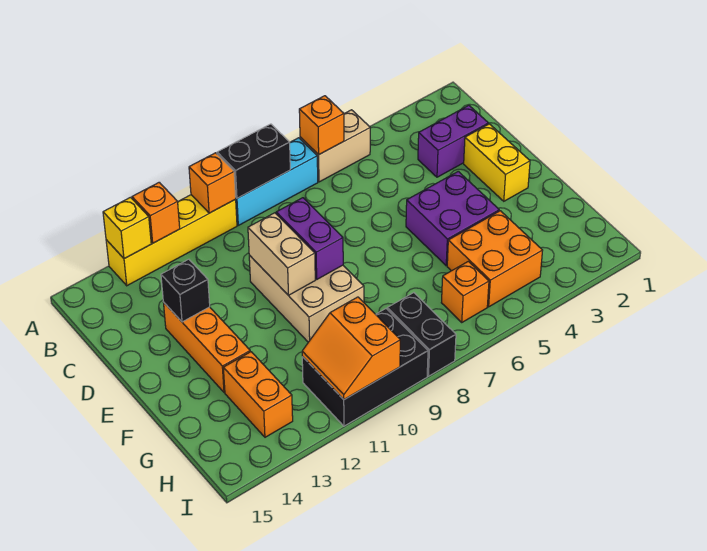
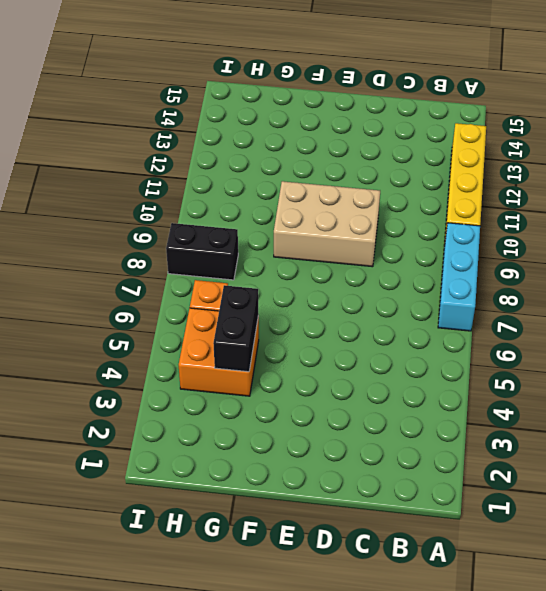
black 1x2 brick [213,285,259,372] -> black 1x2 brick moved to [217,124,290,198]
none -> tan 1x2 brick [300,110,370,182]
none -> purple 1x2 brick [418,105,488,177]
none -> yellow 1x2 brick [464,124,530,201]

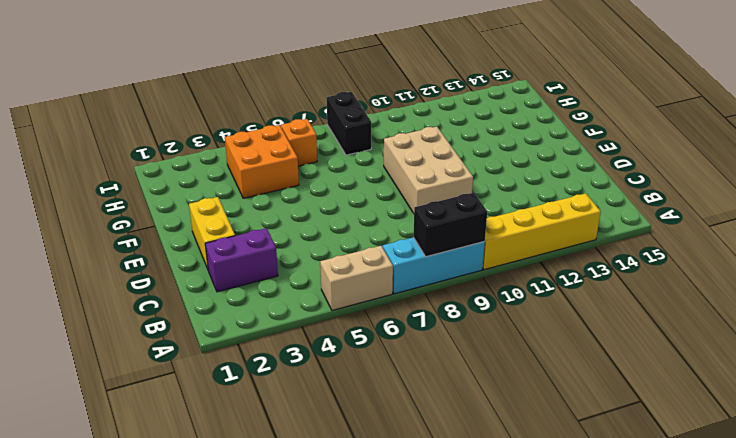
none -> orange 1x3 brick [163,302,250,392]
none -> purple 2x2 brick [406,171,499,266]
none -> orange 1x2 brick [223,352,293,437]

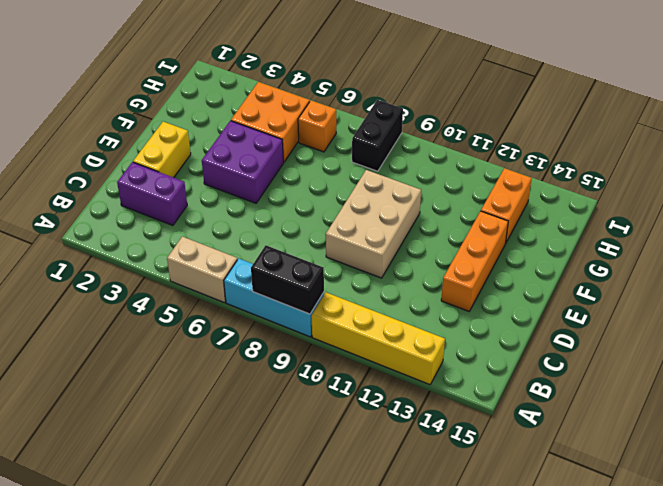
none -> black 2x3 brick [302,309,428,426]
none -> orange 1x1 brick [299,96,344,155]
none -> orange 1x1 brick [189,153,236,213]

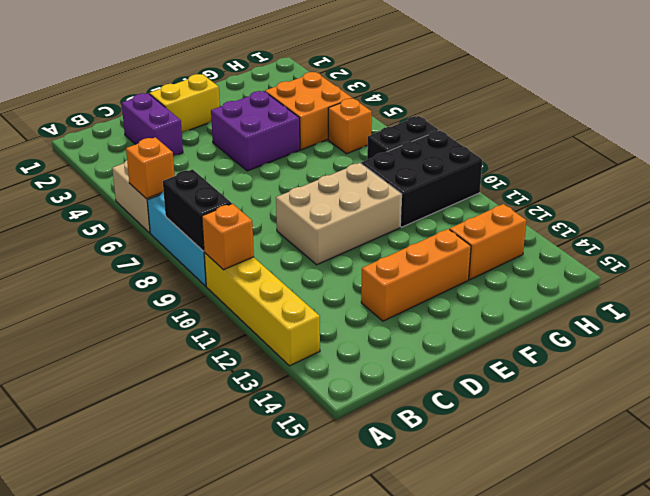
black 2x3 brick [361,130,482,227] -> black 2x3 brick turned to [302,309,428,426]
none -> orange 1x1 brick [132,182,180,243]
none -> yellow 1x1 brick [103,197,151,259]
none -> purple 1x2 brick [276,198,343,279]

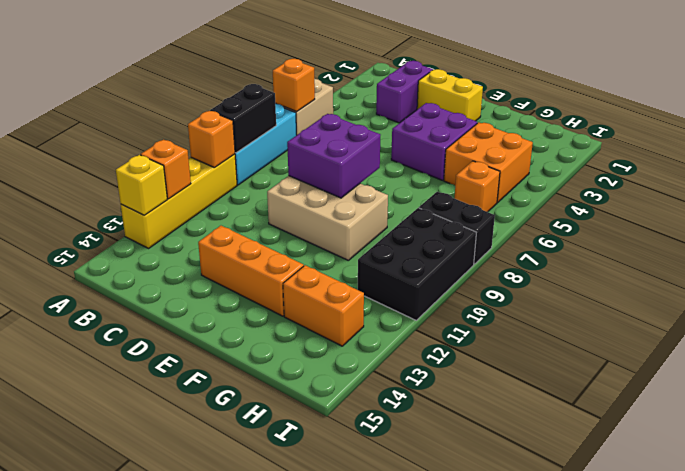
purple 2x2 brick [287,114,380,198] -> purple 1x2 brick [276,198,343,279]
none -> tan 1x2 brick [248,213,315,296]
none -> black 1x1 brick [161,259,210,322]
none -> orange 2x2 slope [302,297,400,399]

